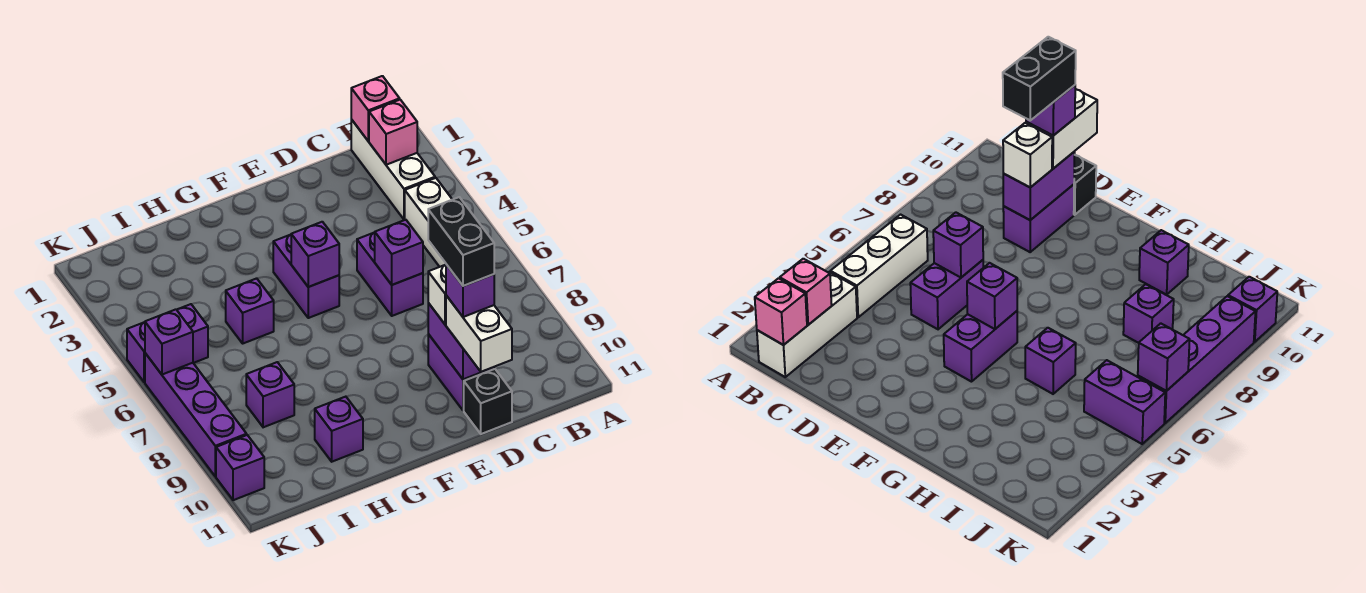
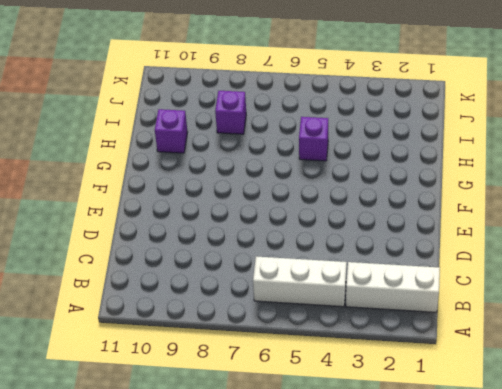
none -> purple 1x2 brick [357,233,423,316]
none -> purple 1x2 brick [428,334,494,410]
none -> black 1x1 brick [464,369,512,434]

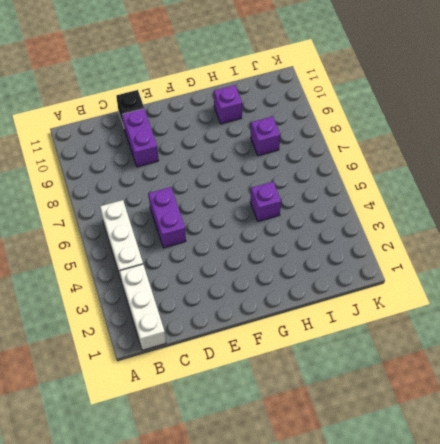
none -> purple 1x2 brick [273,235,339,318]
none -> purple 1x2 brick [127,304,208,382]
none -> purple 1x4 brick [145,353,247,477]

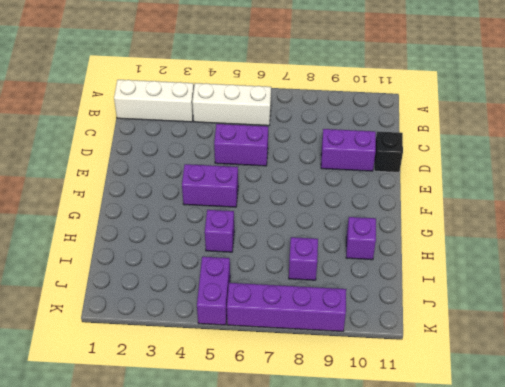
none -> purple 1x1 brick [216,435,264,500]
none -> pink 1x1 brick [351,76,400,141]
none -> pink 1x1 brick [369,100,417,165]

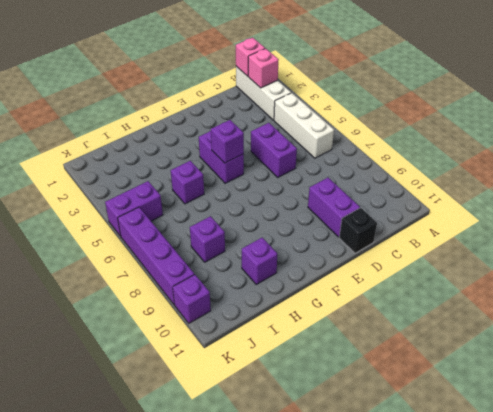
none -> purple 1x1 brick [374,220,423,285]
none -> purple 1x2 brick [428,303,494,379]
none -> purple 1x1 brick [145,309,193,375]

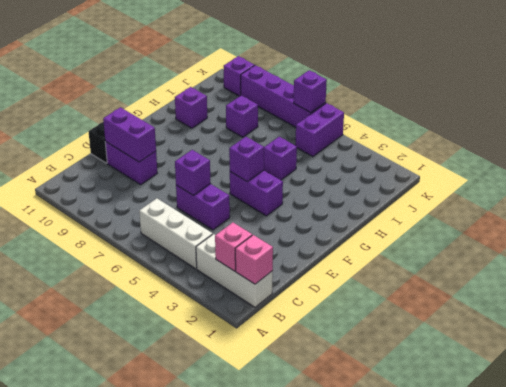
none -> white 1x1 brick [428,265,446,325]
none -> white 1x2 brick [446,295,512,372]
none -> purple 1x1 brick [446,264,494,317]

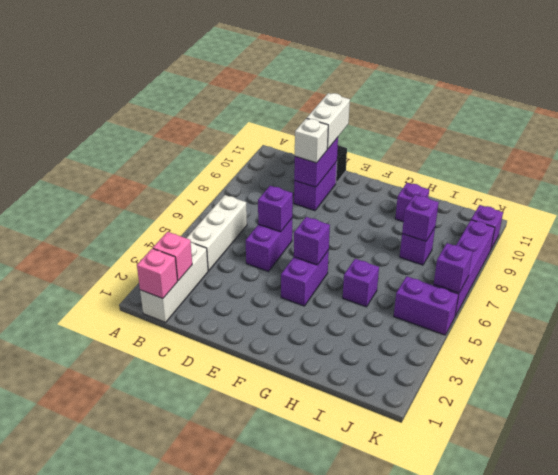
purple 1x1 brick [402,195,439,241] -> purple 1x1 brick moved to [446,264,494,317]
none -> black 1x2 brick [428,197,494,286]

